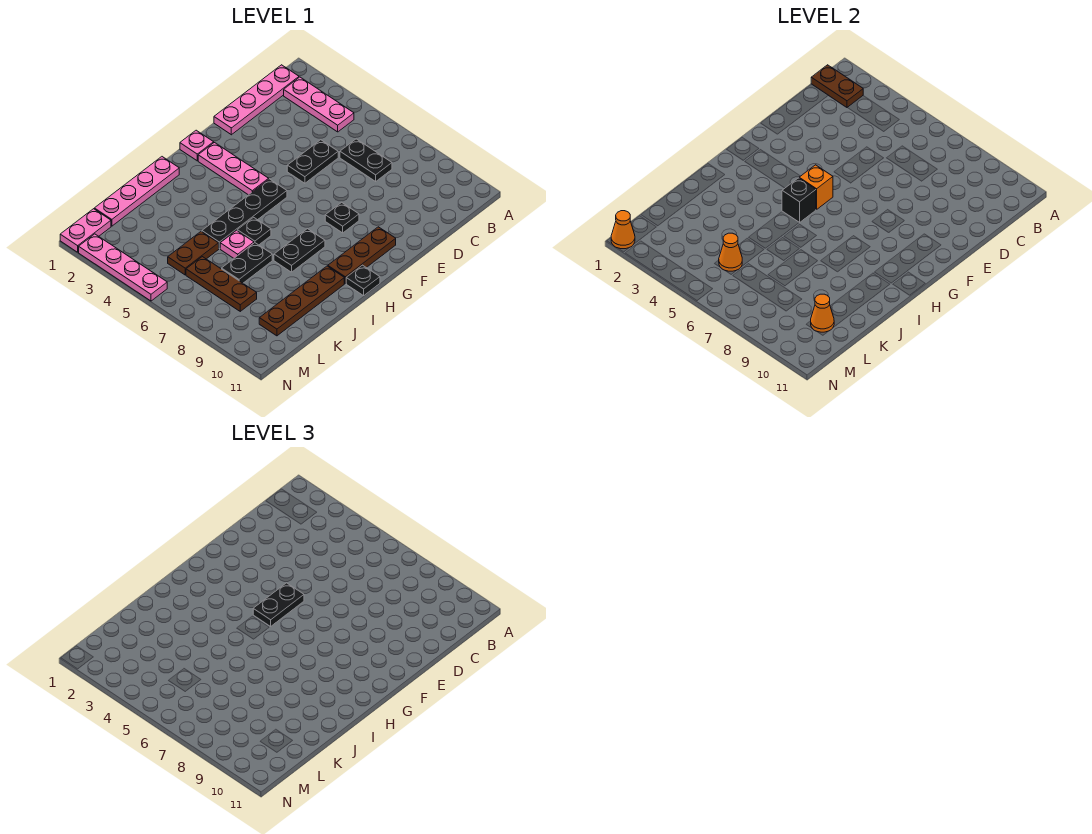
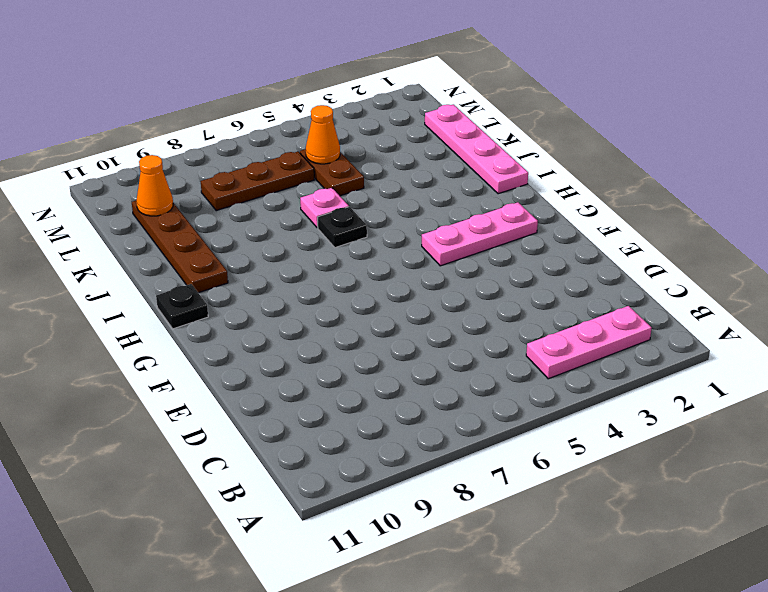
none -> pink 1x4 plate [214,65,299,135]
none -> black 1x2 plate [340,139,392,181]
none -> black 1x2 plate [287,140,338,183]

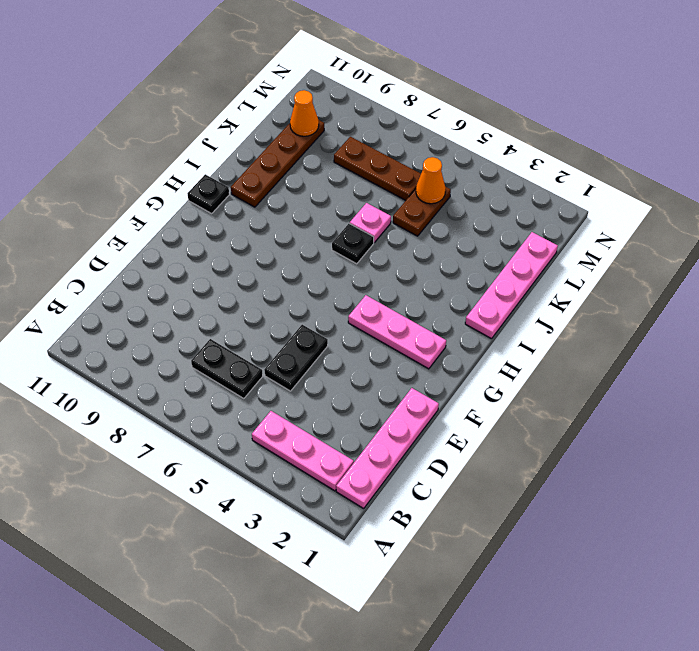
none -> black 1x1 plate [325,202,359,233]
none -> brown 1x3 plate [328,227,396,283]
none -> pink 1x1 plate [180,130,214,161]

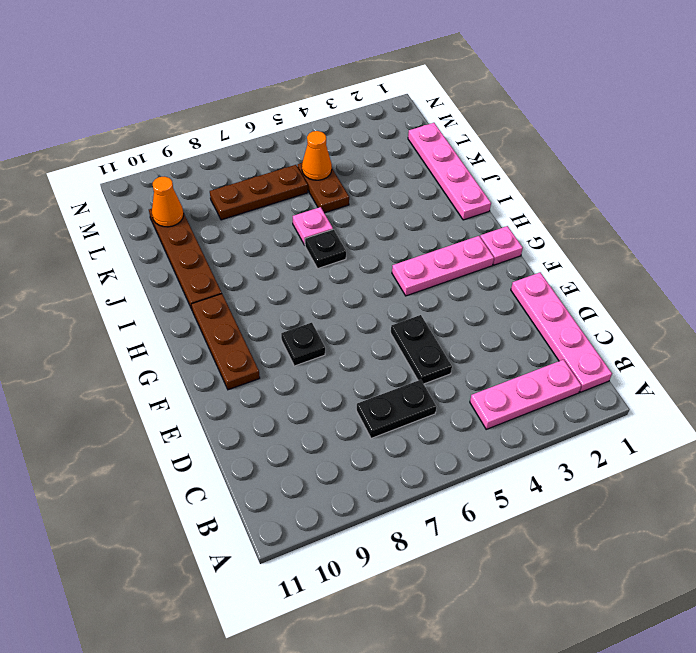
none -> black 1x4 plate [202,179,287,249]
none -> black 1x2 plate [274,229,325,272]
none -> black 1x1 plate [346,265,380,296]

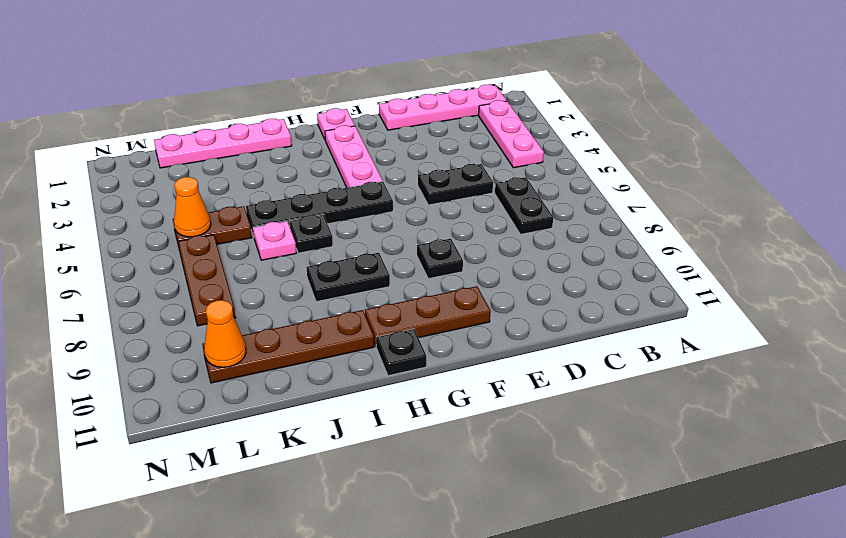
none -> black 1x2 plate [222,243,272,283]
none -> pink 1x2 plate [60,209,111,252]
none -> pink 1x4 plate [79,234,167,301]

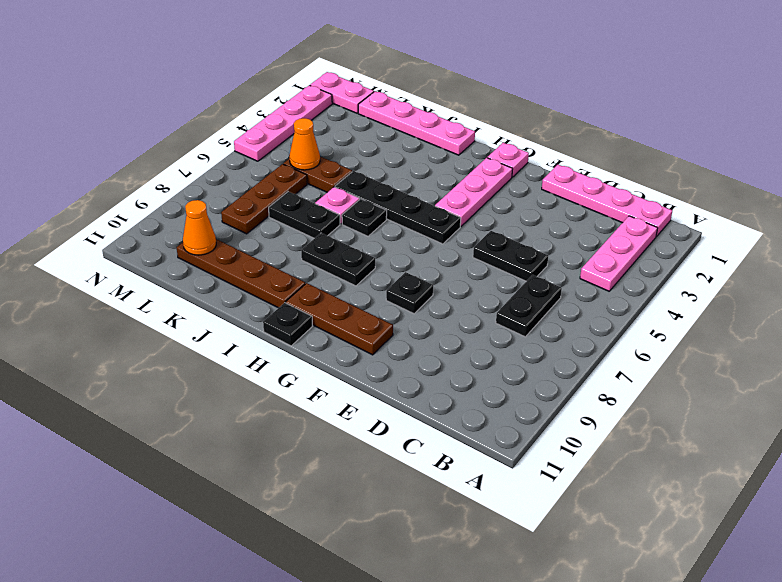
none -> brown 1x2 plate [811,65,863,107]
none -> orange 1x1 brick [799,165,833,210]
none -> black 1x1 brick [782,178,816,223]

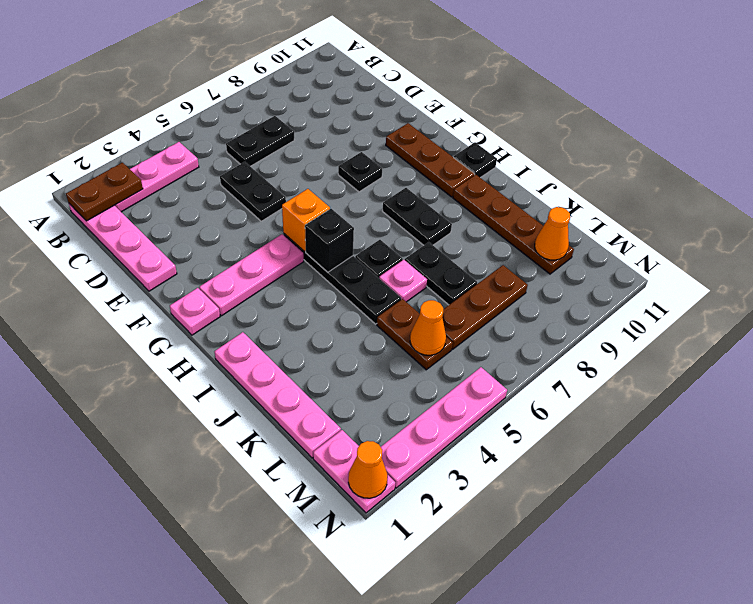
none -> black 1x2 plate [253,583,304,626]

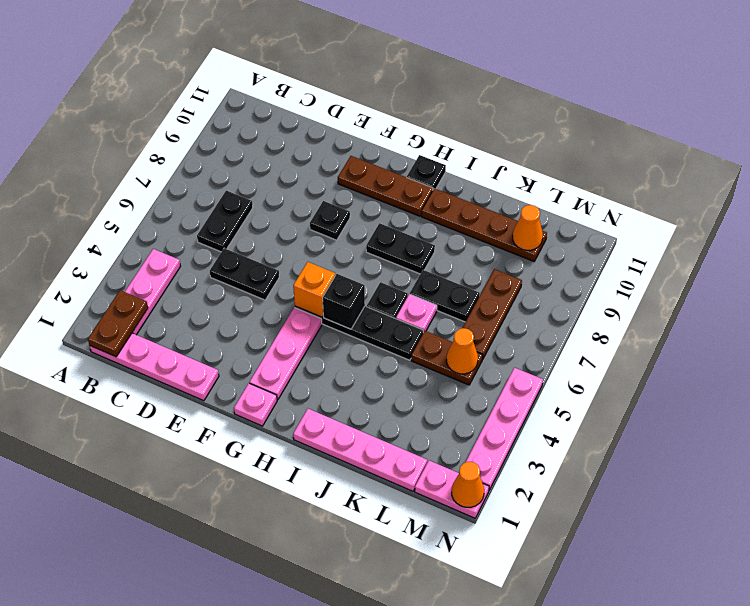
none -> black 1x2 plate [253,583,304,626]

